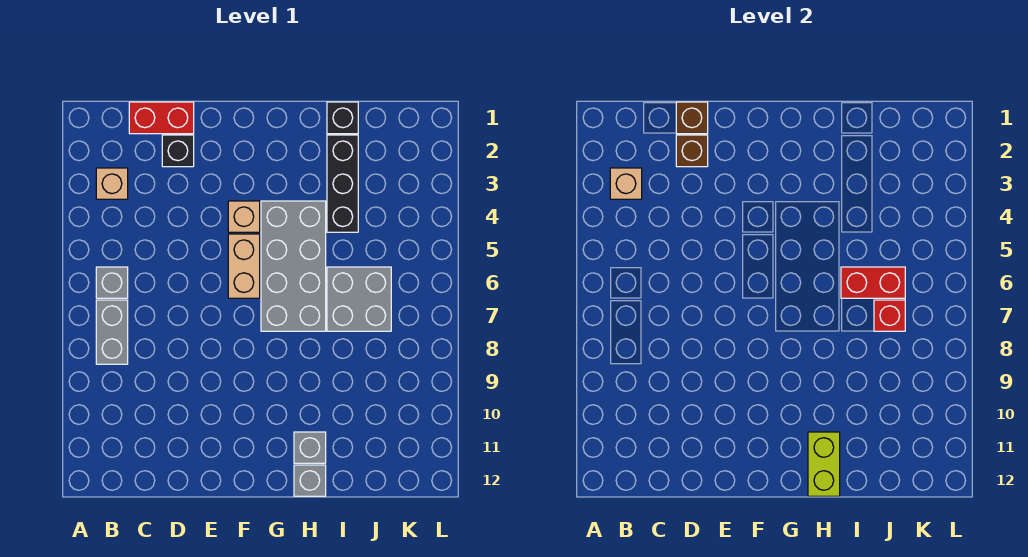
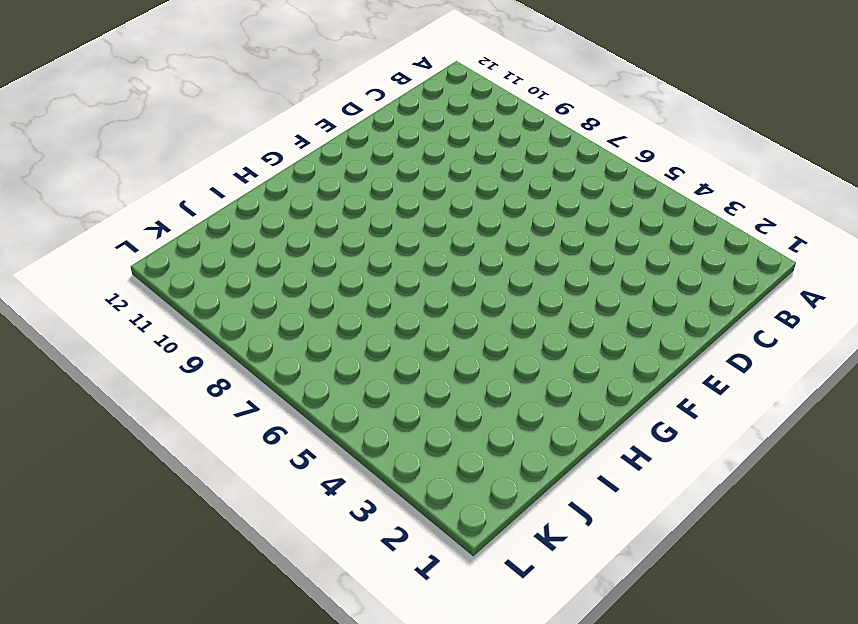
none -> tan 1x1 brick [96,168,128,199]
none -> grey 1x1 brick [96,267,128,298]
none -> grey 1x2 brick [96,300,128,364]

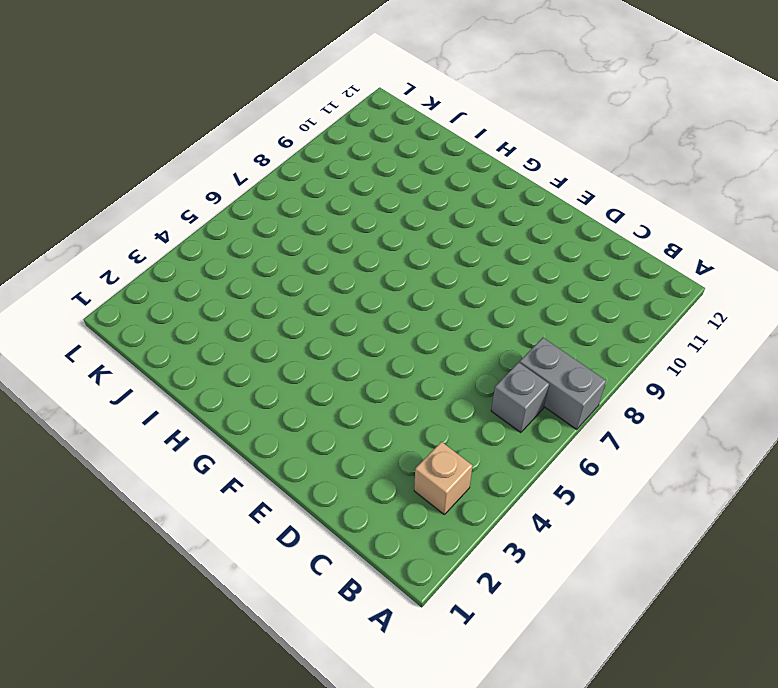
grey 1x2 brick [520,338,606,430] -> grey 1x2 brick turned to [96,300,128,364]
none -> red 1x2 brick [129,102,194,134]
none -> black 1x1 brick [162,135,194,167]
none -> tan 1x1 brick [228,201,260,232]

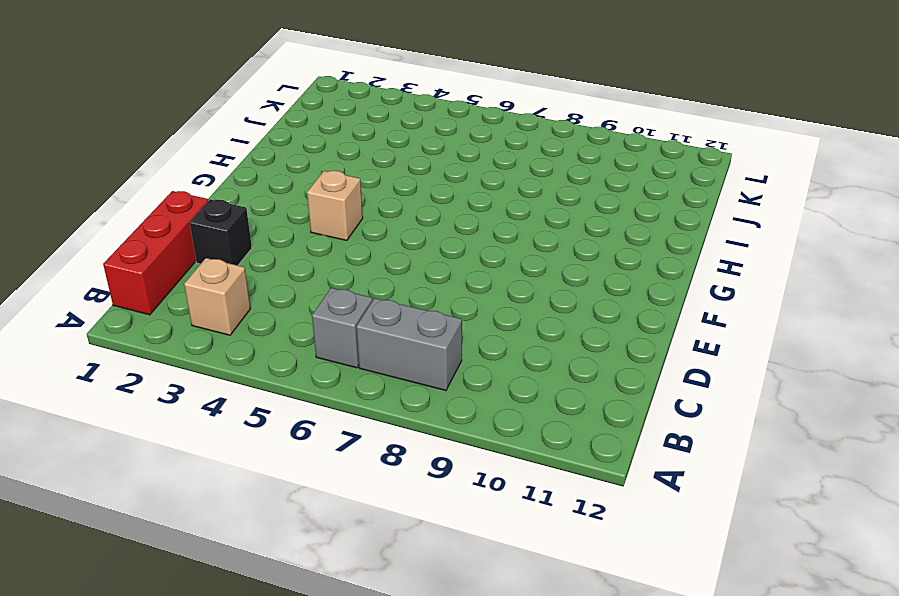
red 1x3 brick [103,191,208,315] -> red 1x2 brick [129,102,194,134]
none -> tan 1x2 brick [228,234,260,298]
none -> grey 2x4 brick [261,201,326,331]
none -> grey 1x1 brick [294,432,326,463]

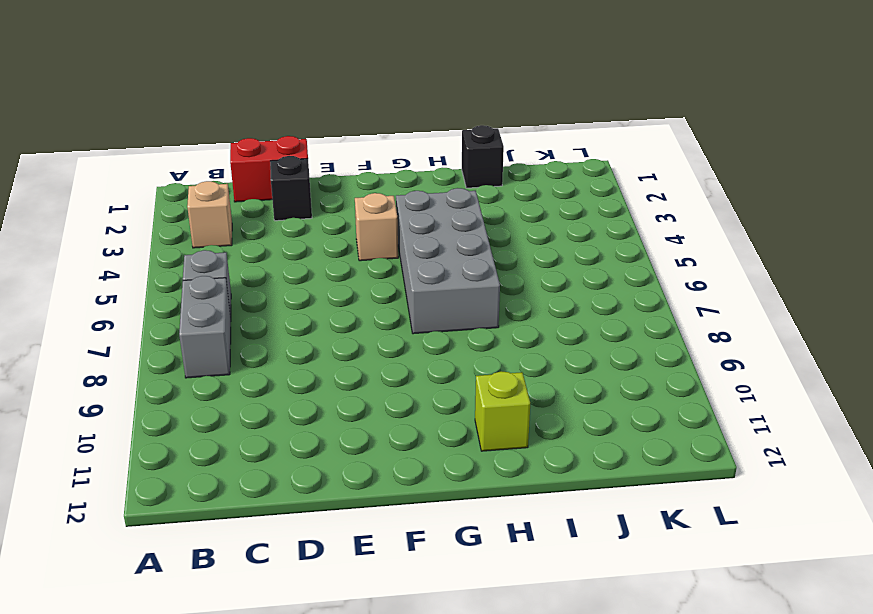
lime 1x1 brick [475,371,530,451] -> grey 1x1 brick [294,432,326,463]
none -> tan 1x2 brick [228,234,260,298]
none -> grey 1x1 brick [294,465,326,496]
none -> black 1x3 brick [327,135,358,232]

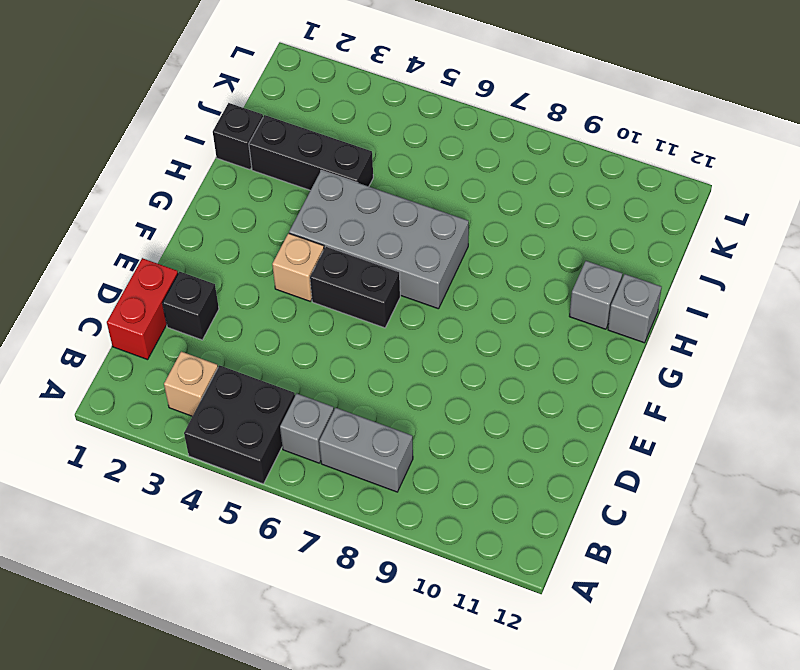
black 2x2 brick [184,365,295,484] -> none
black 1x2 brick [310,246,400,328] -> tan 1x2 brick [228,234,260,298]
none -> grey 2x2 brick [327,267,391,331]
none -> tan 1x1 brick [610,168,642,199]
none -> brown 1x1 brick [676,102,708,134]

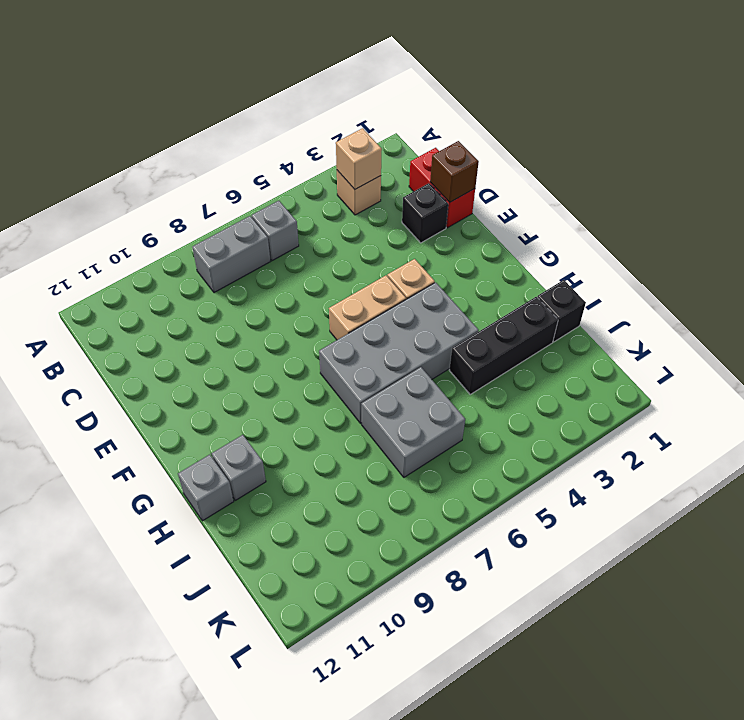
none -> brown 1x1 brick [676,135,708,167]
none -> lime 1x2 brick [808,432,840,496]
none -> red 1x2 brick [841,267,905,298]

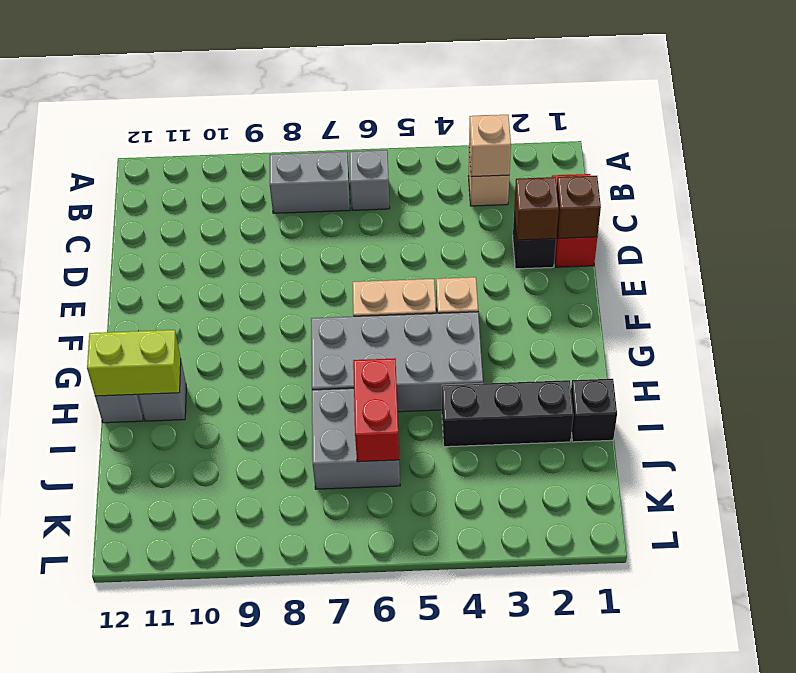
none -> red 1x1 brick [874,300,905,331]

